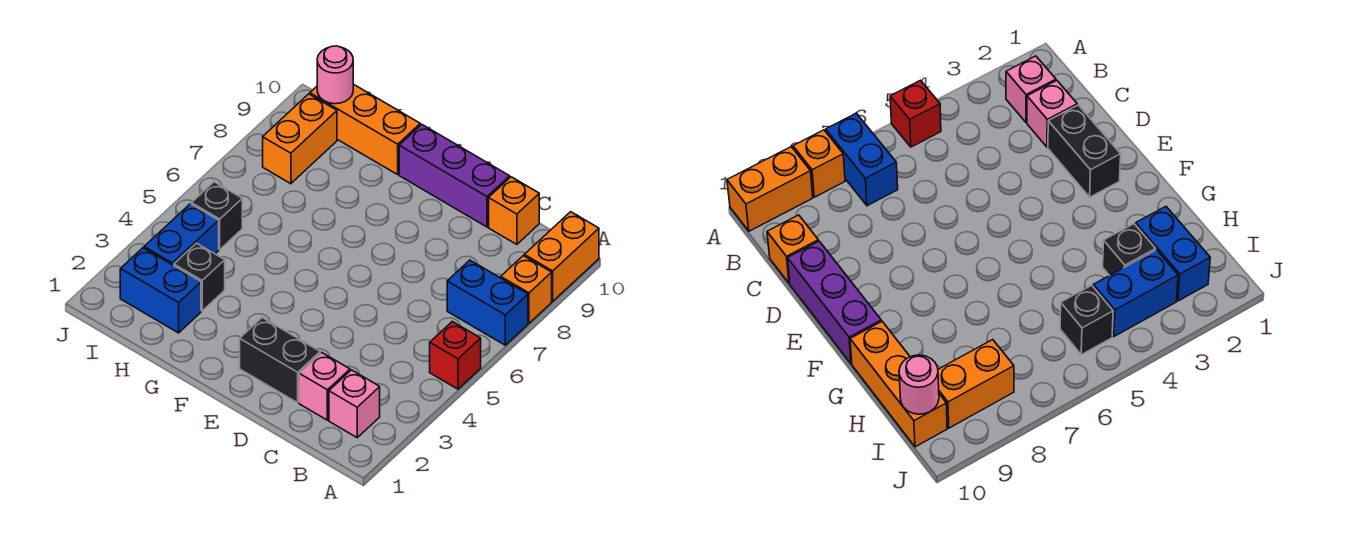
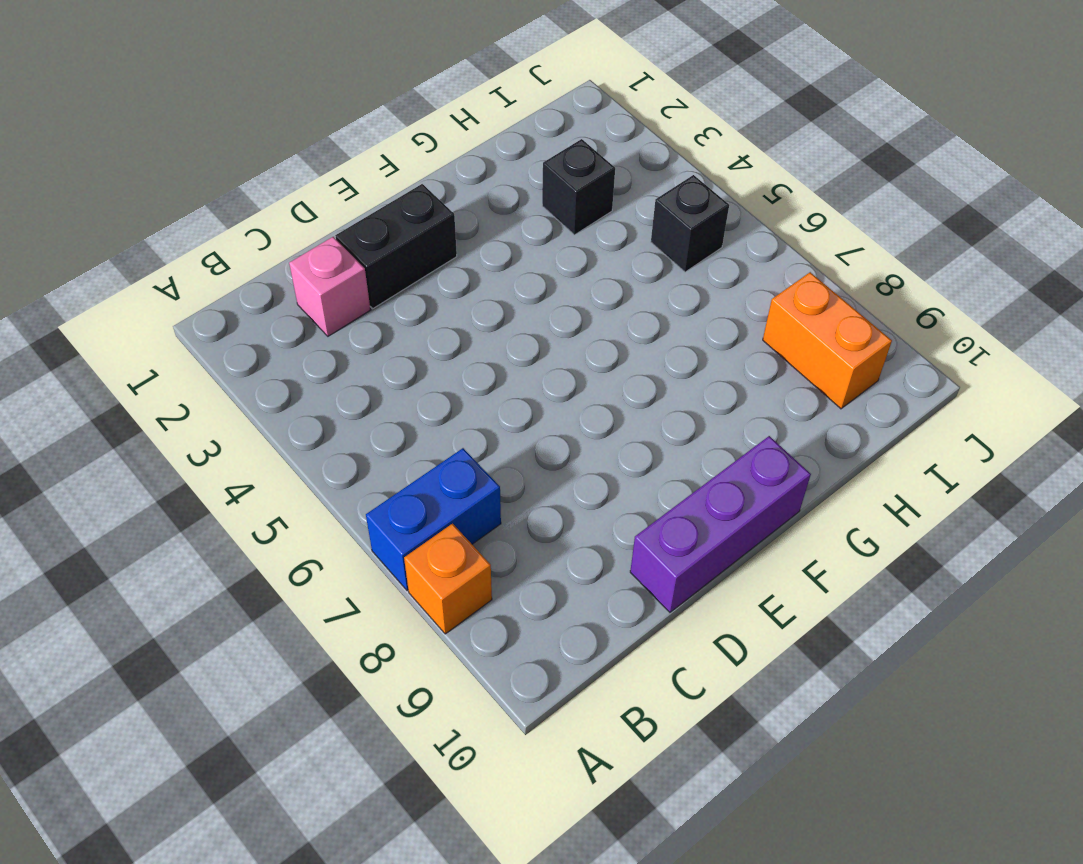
none -> red 1x1 brick [430,322,481,389]
none -> orange 1x2 brick [524,212,599,301]
none -> pink 1x1 brick [329,370,380,437]

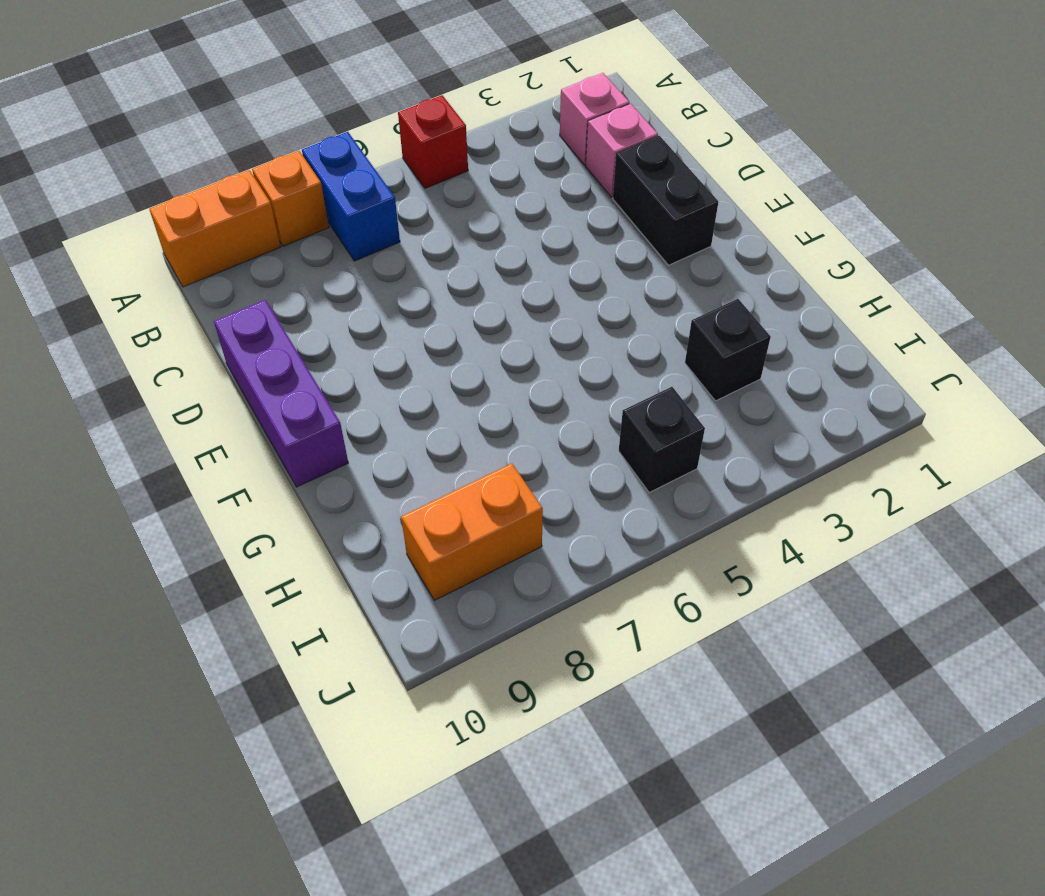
none -> orange 1x1 brick [489,177,539,244]
none -> orange 1x3 brick [310,84,420,174]
none -> blue 1x2 brick [120,248,201,333]

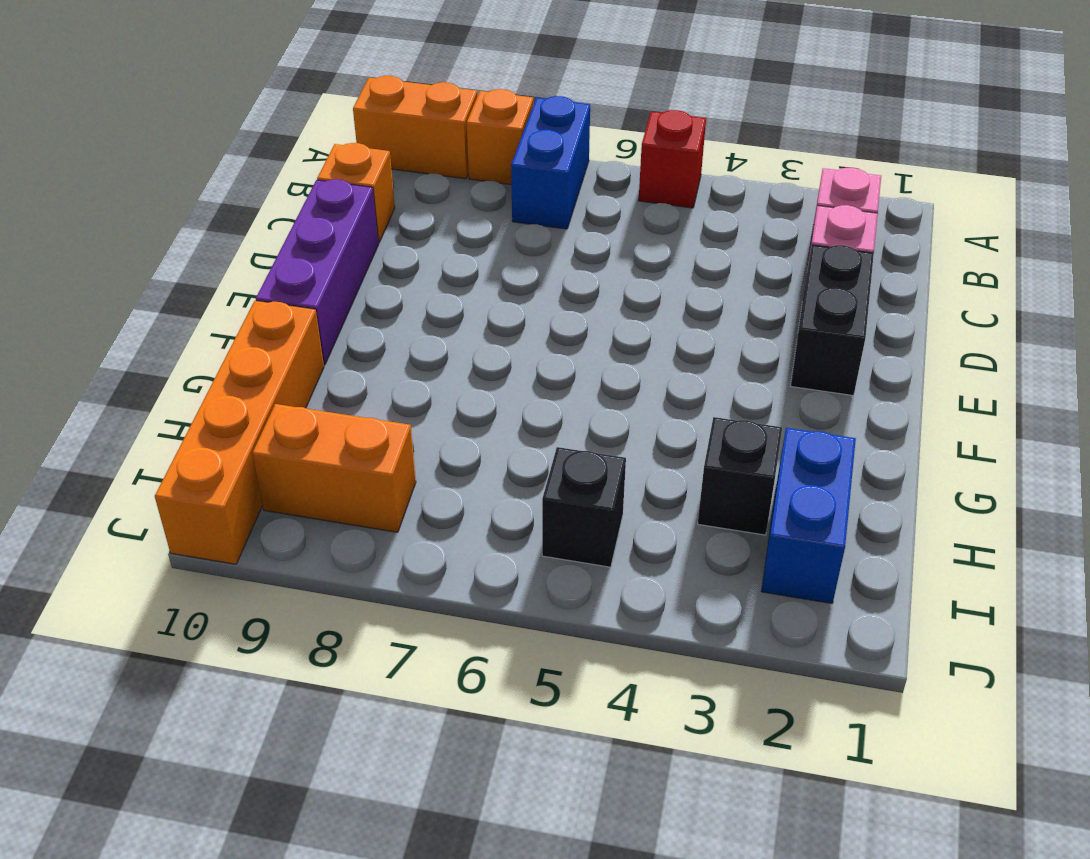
orange 1x4 brick [155,301,324,564] -> orange 1x3 brick [310,84,420,174]
none -> blue 1x2 brick [144,204,219,265]
none -> pink 1x1 round brick [317,46,353,104]

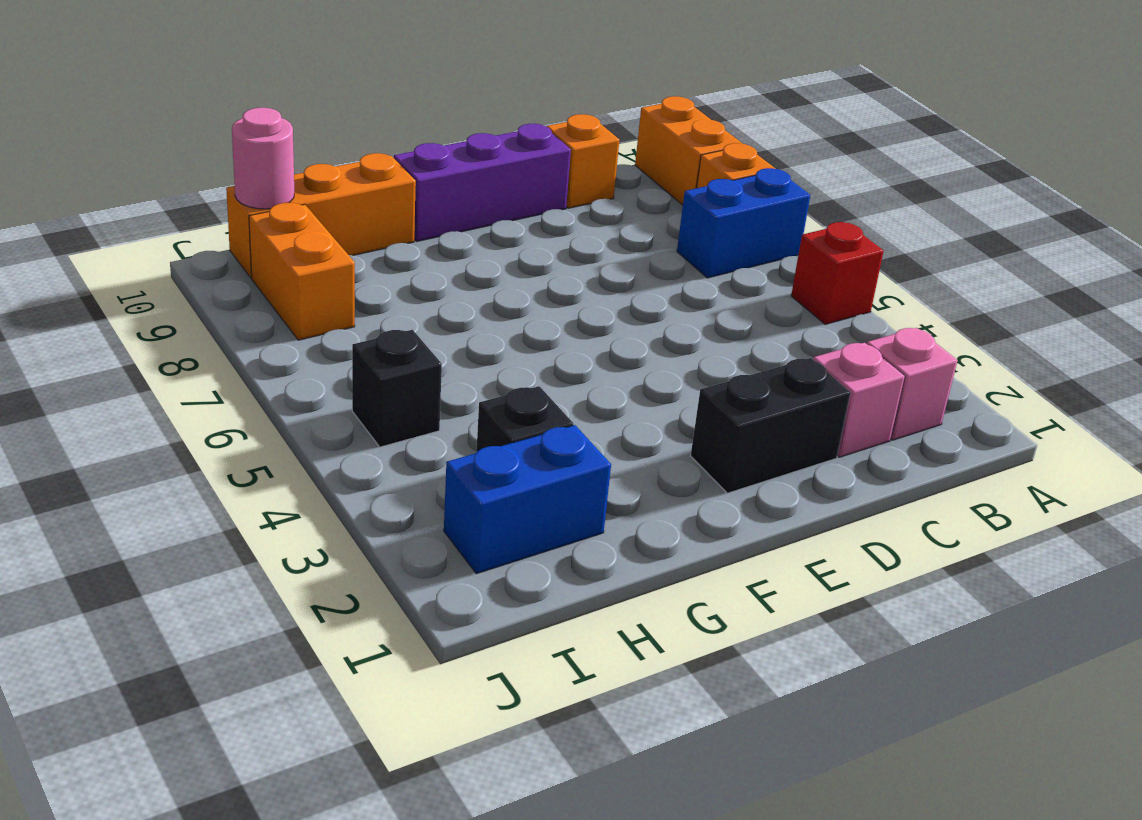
none -> blue 1x2 brick [144,204,219,265]

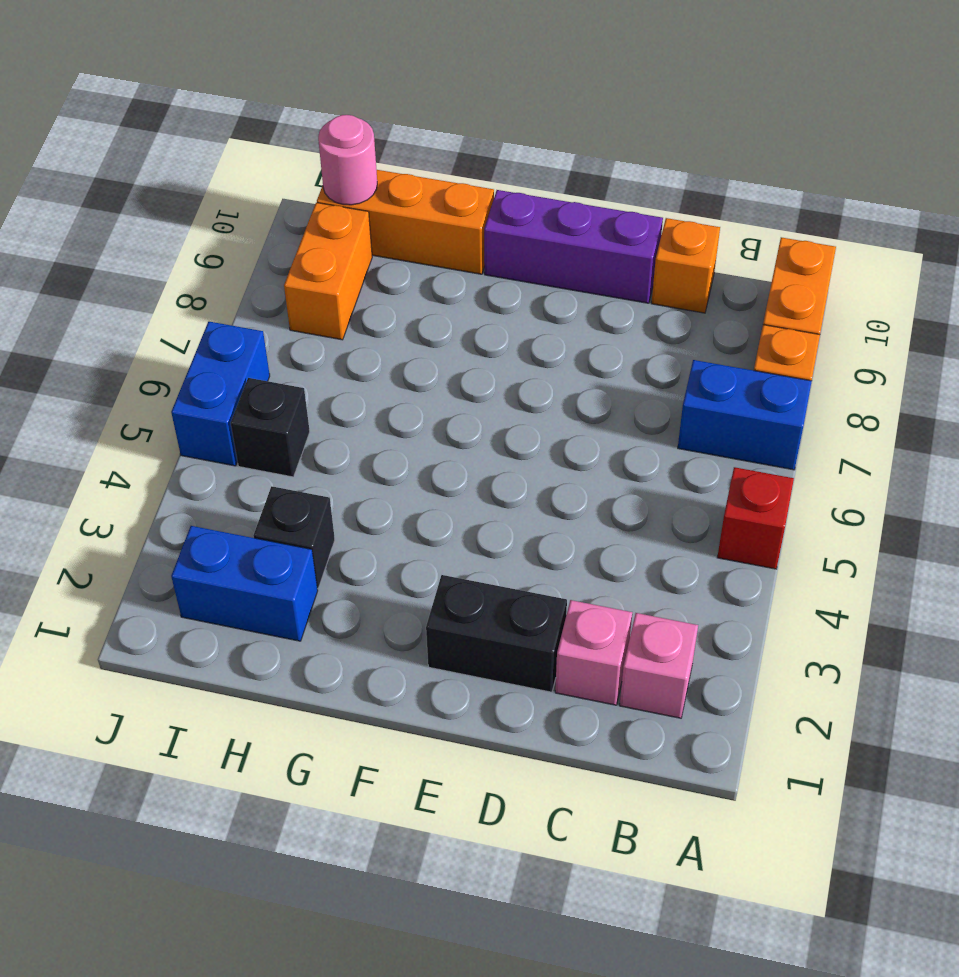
blue 1x2 brick [171,322,270,466] -> blue 1x2 brick moved to [144,204,219,265]

